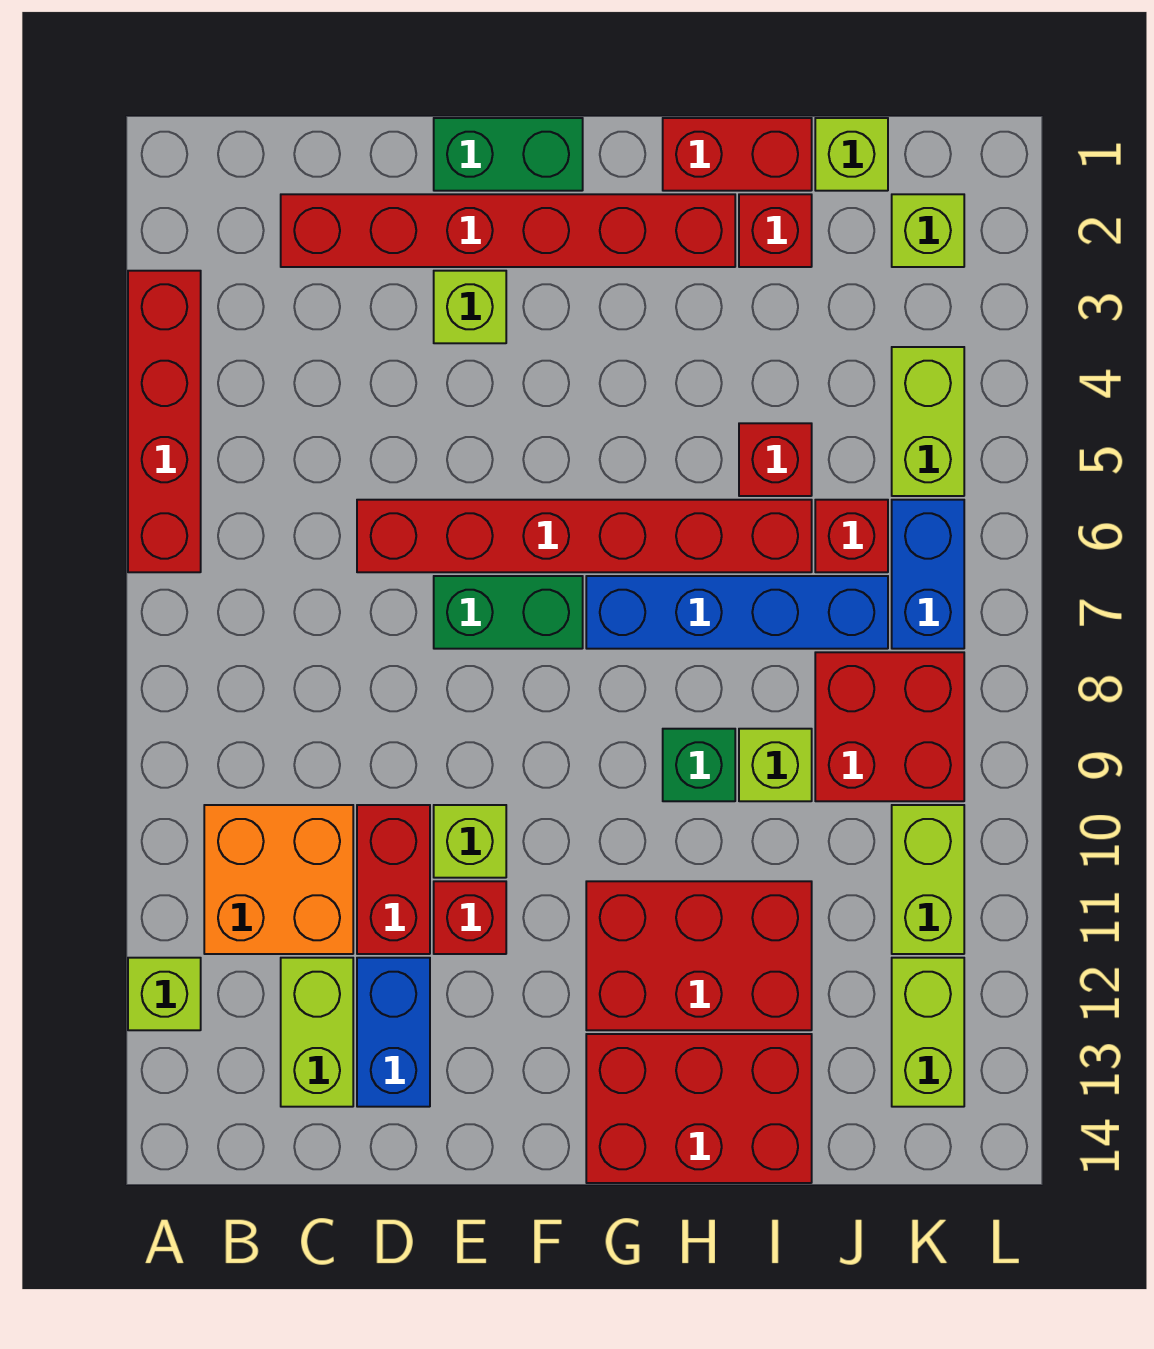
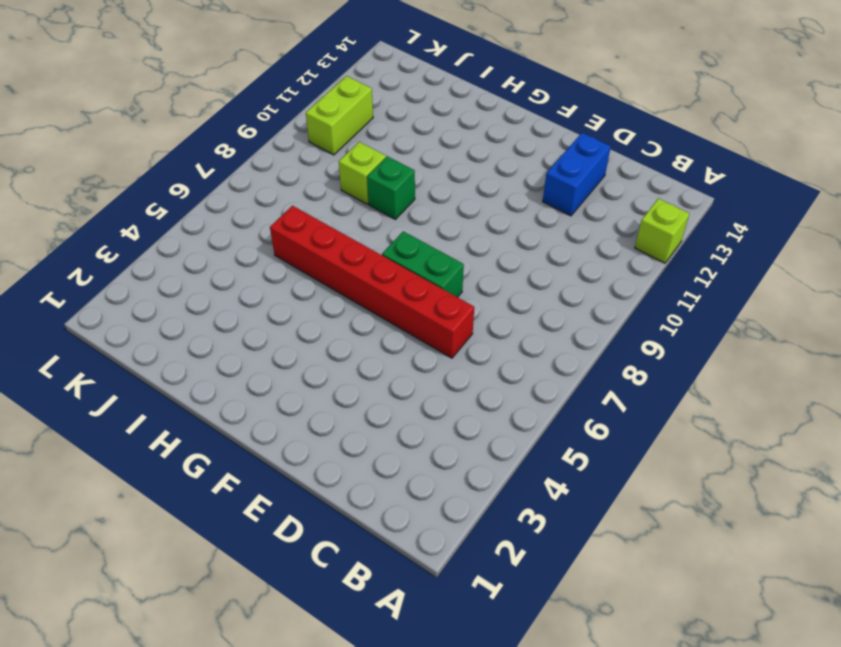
none -> red 1x4 brick [128,271,201,572]
none -> orange 2x2 brick [204,805,353,954]
none -> red 1x6 brick [281,194,735,267]

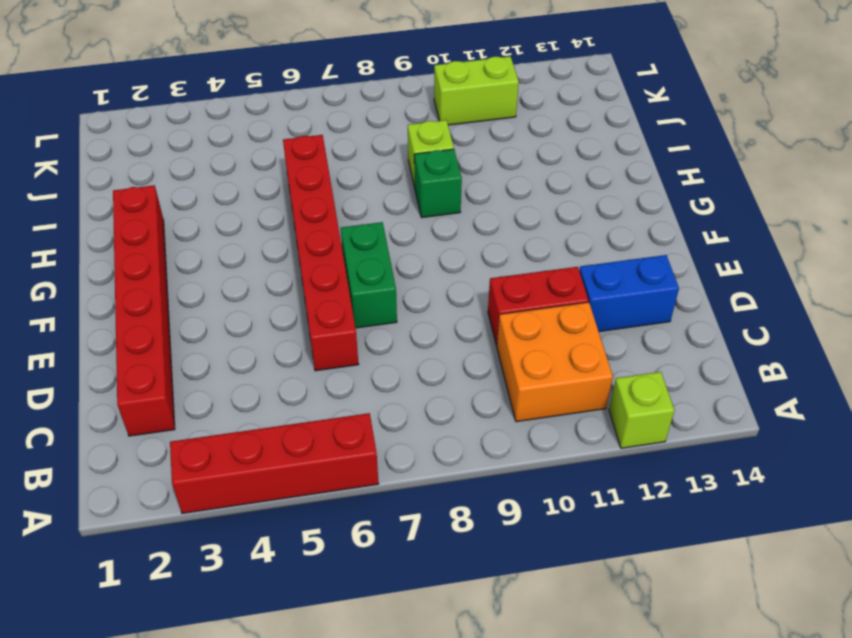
none -> lime 1x2 brick [281,958,353,1107]
none -> green 1x2 brick [434,118,583,191]
none -> lime 1x1 brick [434,271,506,343]

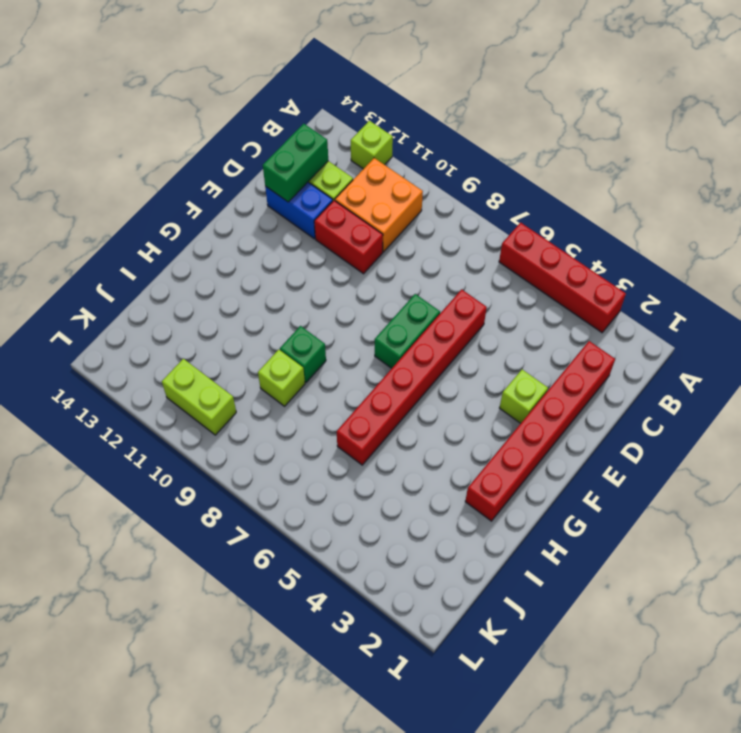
green 1x2 brick [263,124,328,202] -> green 1x2 brick moved to [434,118,583,191]
none -> lime 1x1 brick [434,805,506,878]
none -> red 1x1 brick [434,881,506,954]
none -> blue 1x4 brick [586,576,888,649]

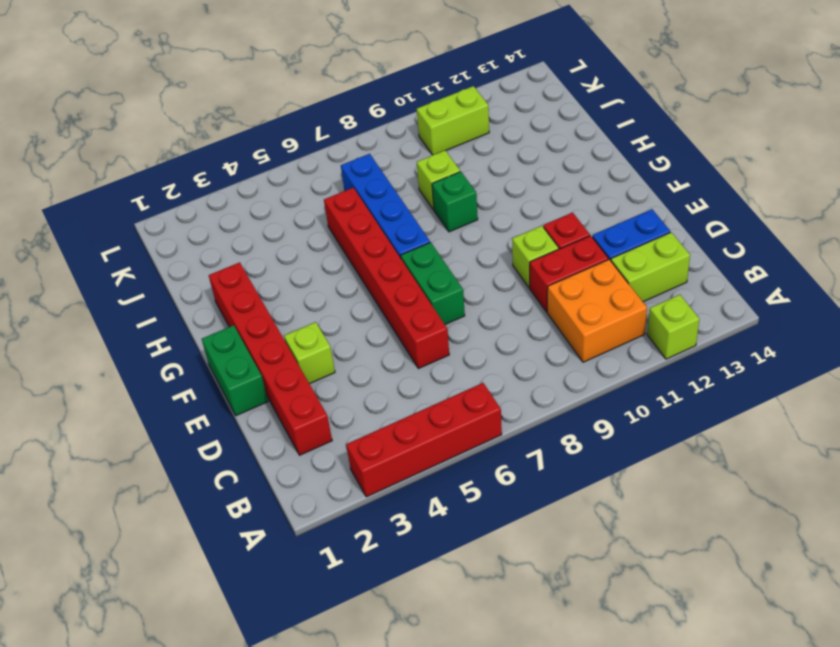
none -> red 2x3 brick [586,881,812,1030]
none -> red 2x3 brick [586,1034,812,1183]
none -> red 1x2 brick [663,118,812,191]

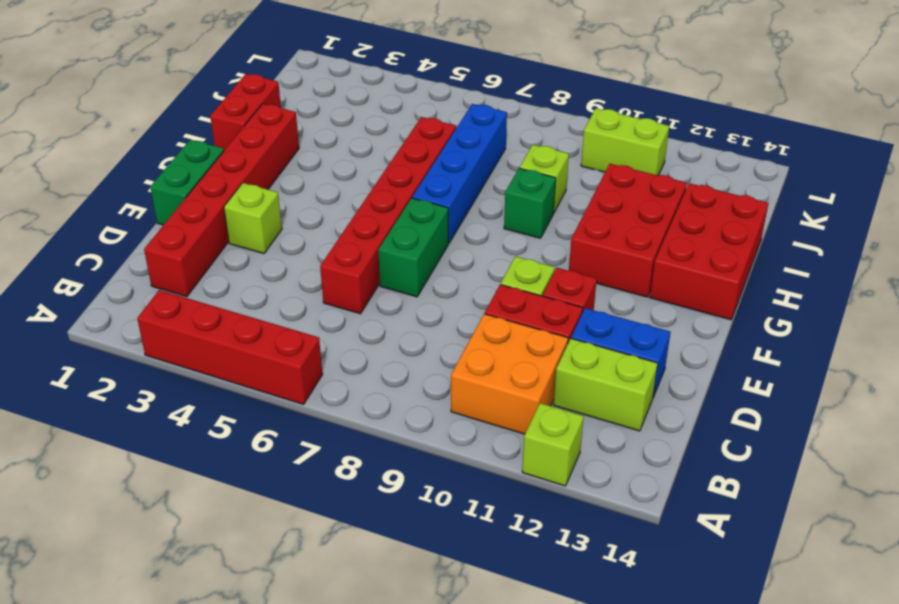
none -> red 1x1 brick [739,194,812,267]
none -> red 1x1 brick [739,423,812,496]
none -> lime 1x1 brick [815,118,888,191]

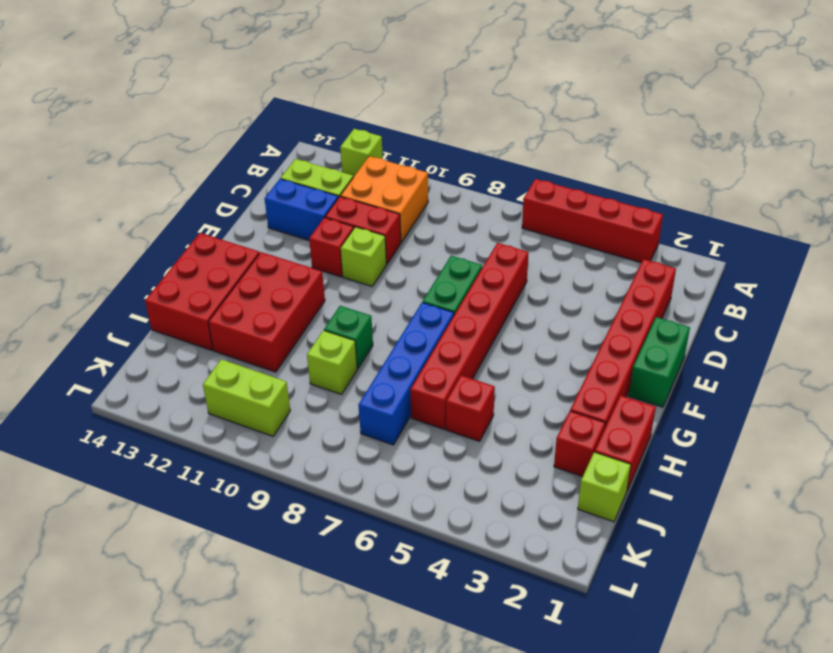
none -> lime 1x1 brick [434,271,506,343]
none -> red 1x1 brick [815,500,888,572]
none -> red 2x2 brick [815,652,964,801]

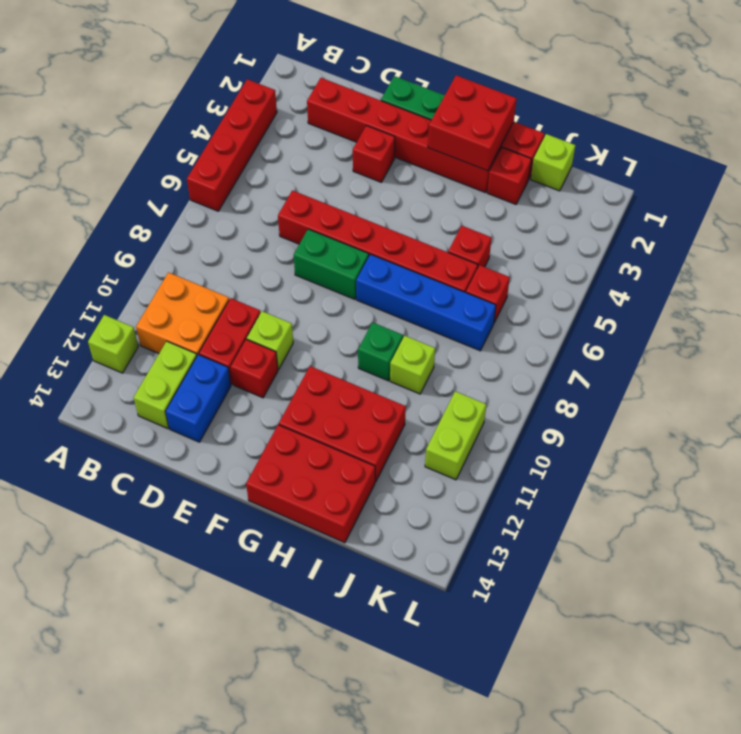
red 1x1 brick [353,126,395,182] -> lime 1x1 brick [434,271,506,343]
red 2x2 brick [428,75,517,171] -> red 2x2 brick moved to [815,652,964,801]
none -> lime 1x1 brick [892,194,964,267]
none -> lime 1x2 brick [892,347,964,496]
none -> blue 1x2 brick [892,500,964,649]

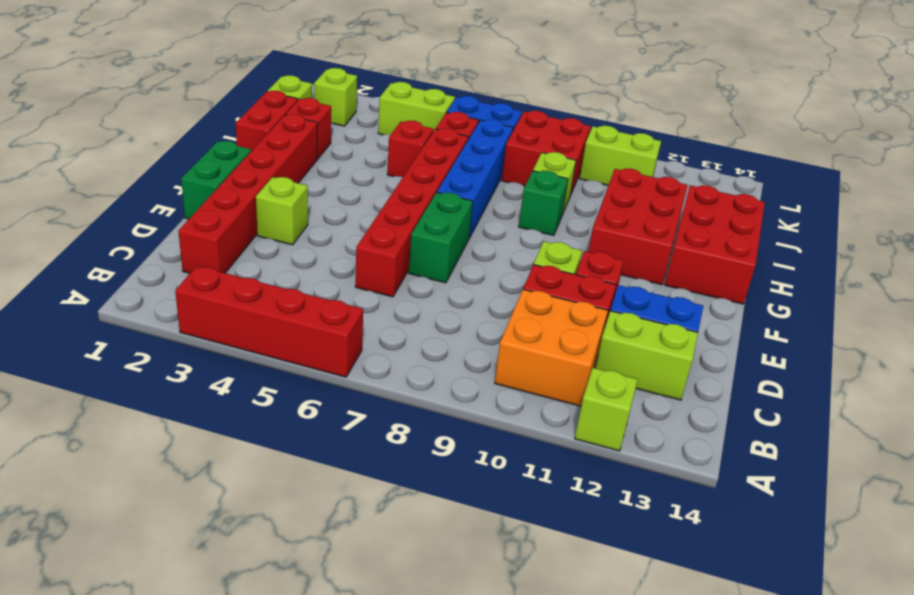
none -> lime 1x2 brick [892,958,964,1107]

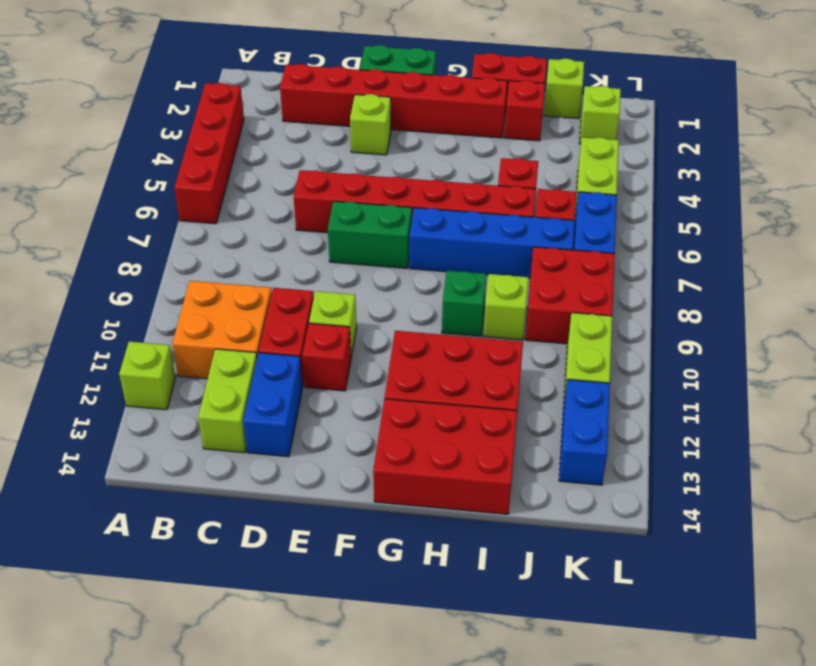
blue 1x2 brick [559,380,610,485] -> lime 1x2 brick [892,958,964,1107]

